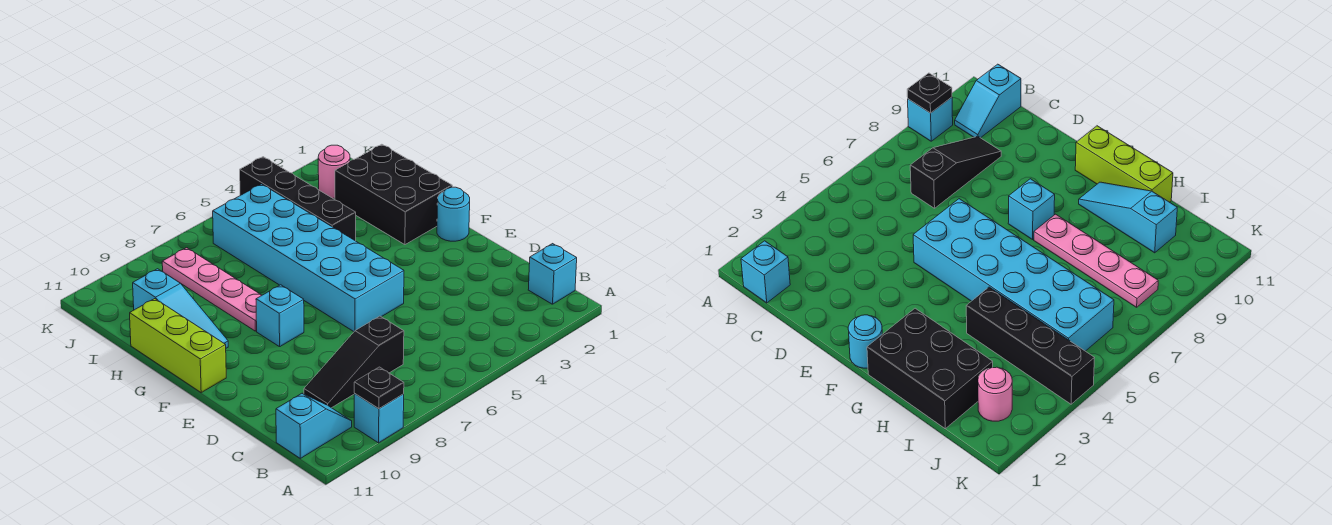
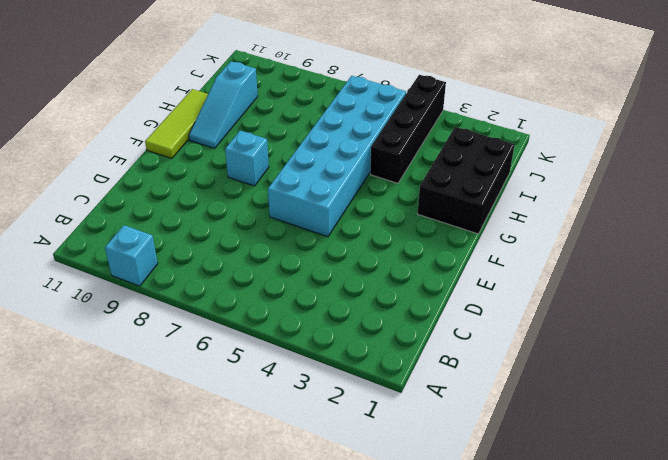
lime 1x3 tile [145,89,208,158] -> lime 1x3 brick [130,299,226,392]
none -> cyan 1x1 brick [528,244,577,304]
none -> cyan 1x2 slope [276,394,352,458]
none -> black 1x3 slope [304,316,404,408]

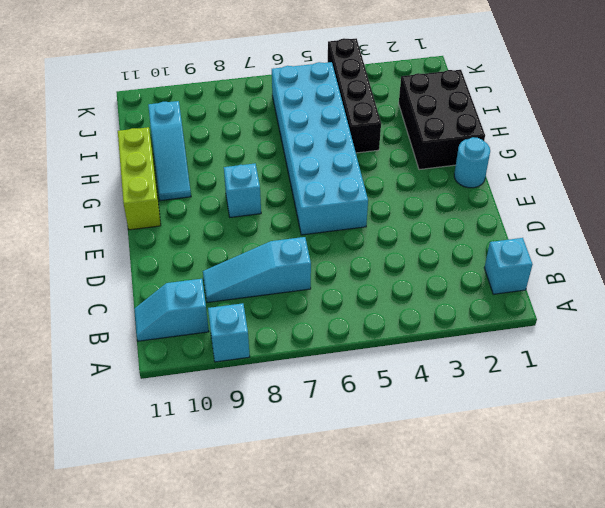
cyan 1x2 slope [134,279,209,341] -> cyan 1x2 slope turned to [276,394,352,458]
cyan 1x3 slope [203,237,311,302] -> black 1x3 slope [304,316,404,408]
none -> pink 1x4 plate [162,248,262,331]
none -> pink 1x1 round brick [318,145,350,198]
none -> black 1x1 plate [354,367,404,409]

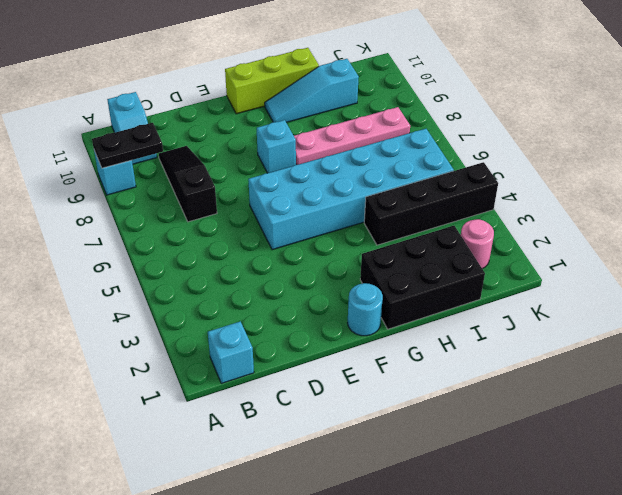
black 1x2 plate [92,123,163,168] -> black 1x1 plate [354,367,404,409]

